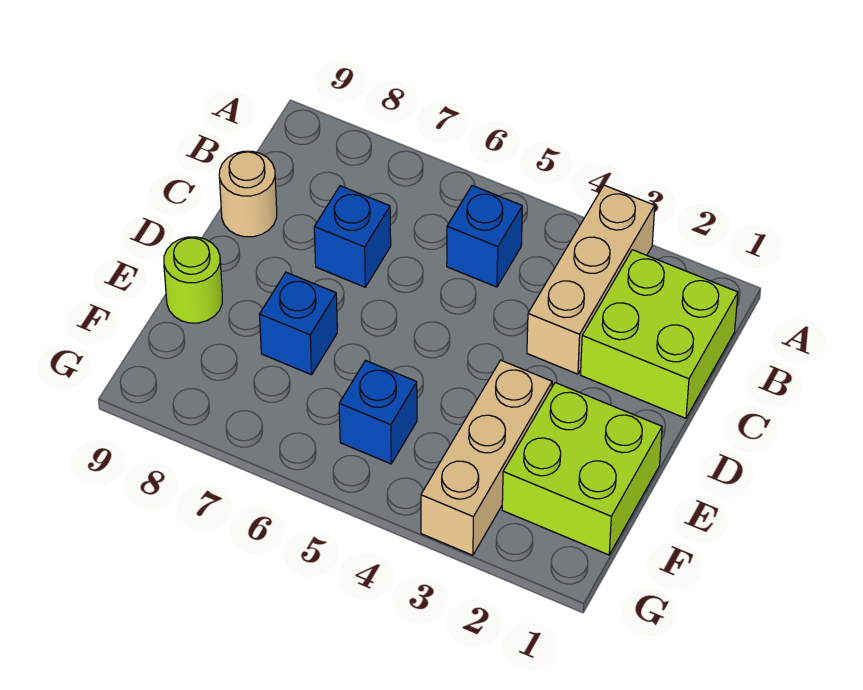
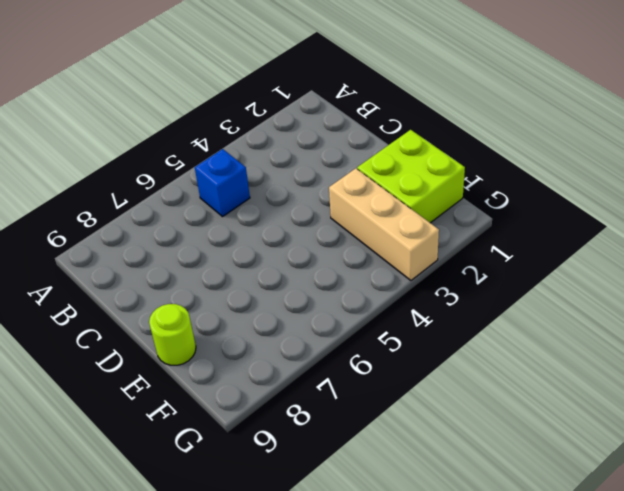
none -> tan 1x3 brick [527,185,655,374]
none -> lime 2x2 brick [581,250,738,418]

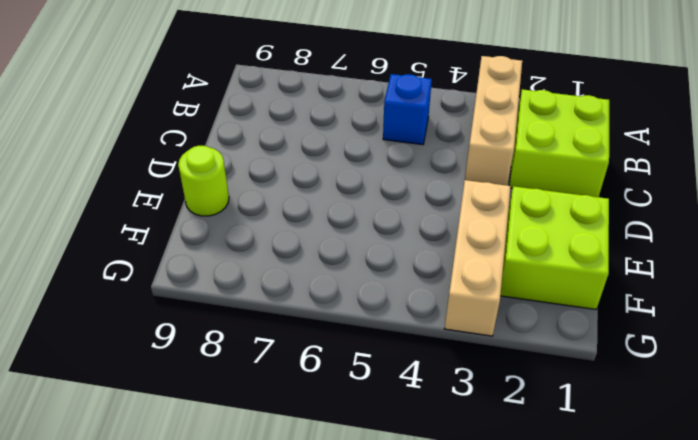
none -> blue 1x1 brick [314,186,391,287]
none -> tan 1x1 round brick [219,151,277,237]

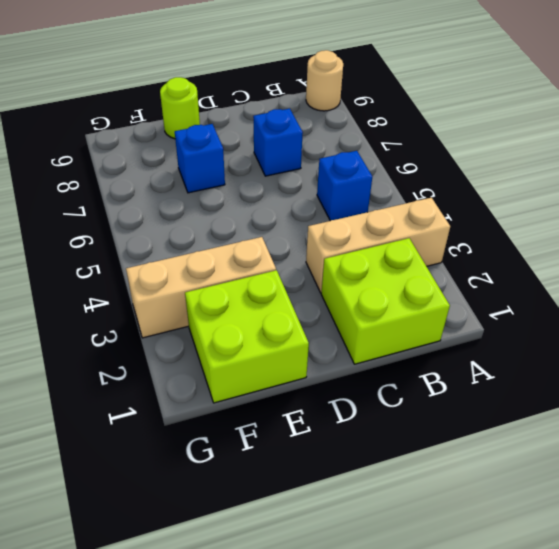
tan 1x1 round brick [306,50,343,111] -> tan 1x1 round brick moved to [219,151,277,237]
none -> blue 1x1 brick [339,361,417,464]

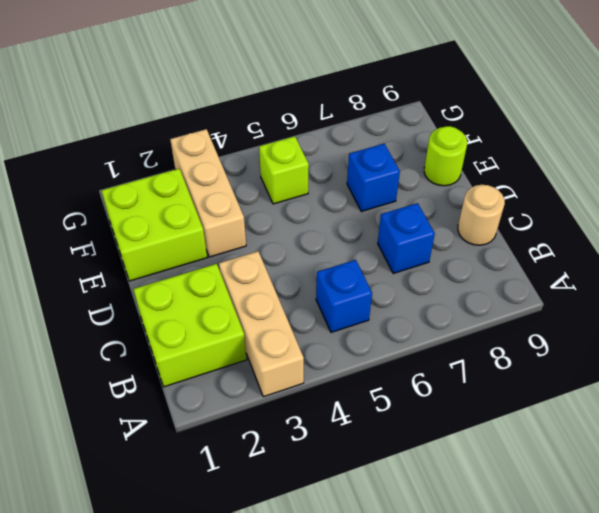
lime 1x1 brick [259,136,309,204] -> blue 1x1 brick [339,361,417,464]

